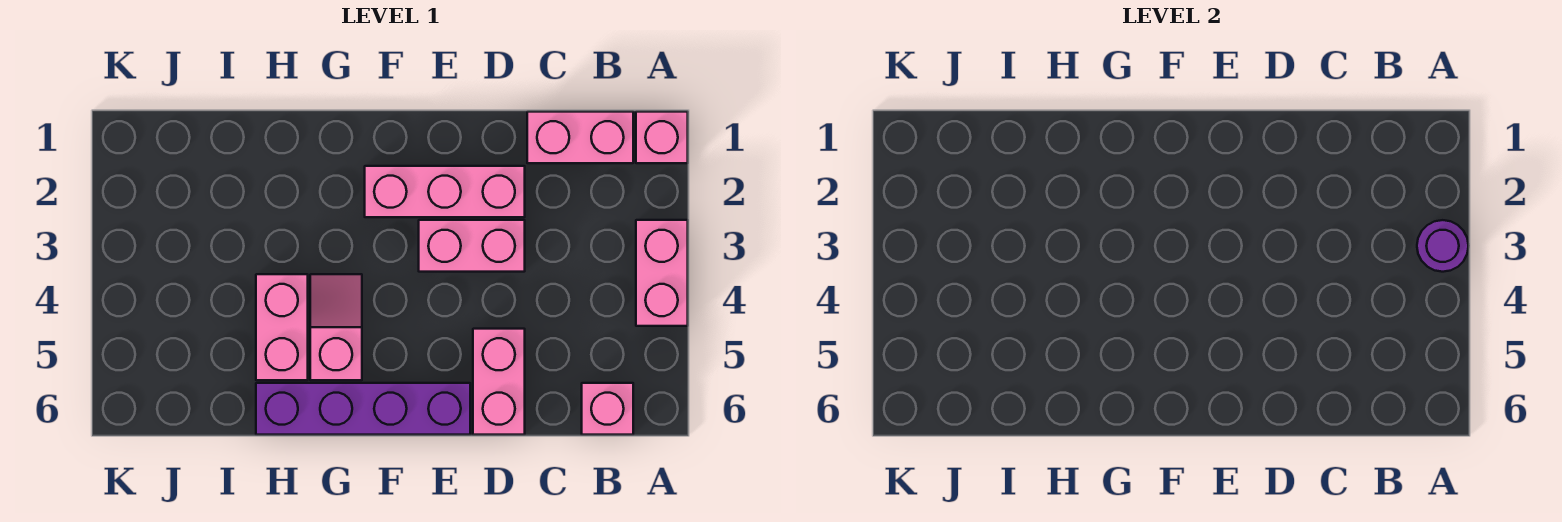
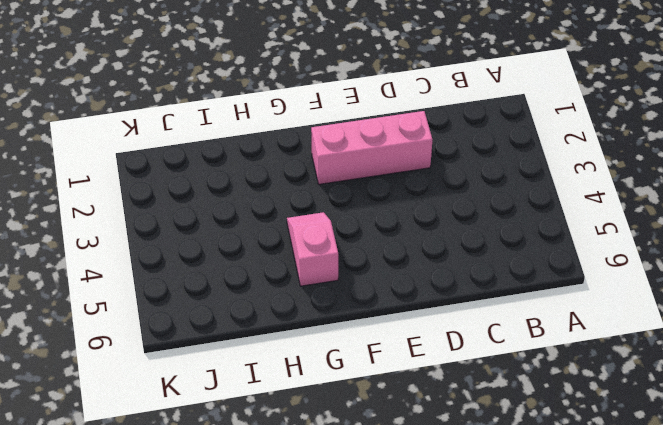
none -> pink 1x1 brick [636,112,688,163]
none -> pink 1x2 brick [636,220,688,326]

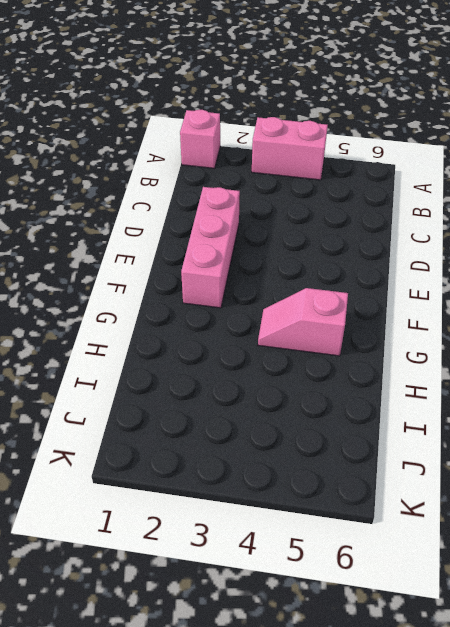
none -> pink 1x2 brick [527,112,633,163]
none -> pink 1x1 brick [582,383,633,435]

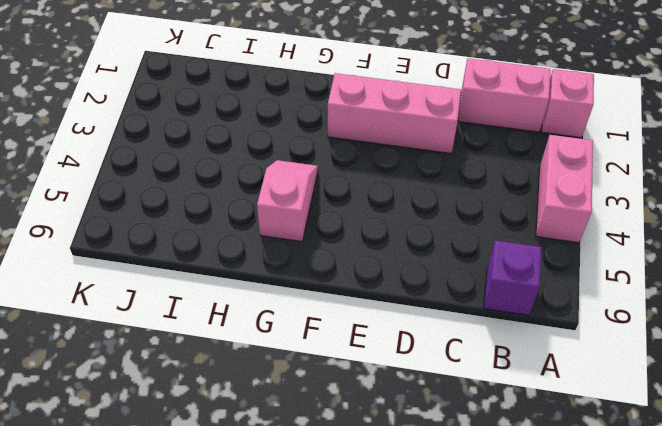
purple 1x1 brick [484,240,542,315] -> pink 1x1 brick [582,383,633,435]
none -> pink 1x2 brick [419,220,525,272]
none -> pink 1x2 brick [473,329,525,435]

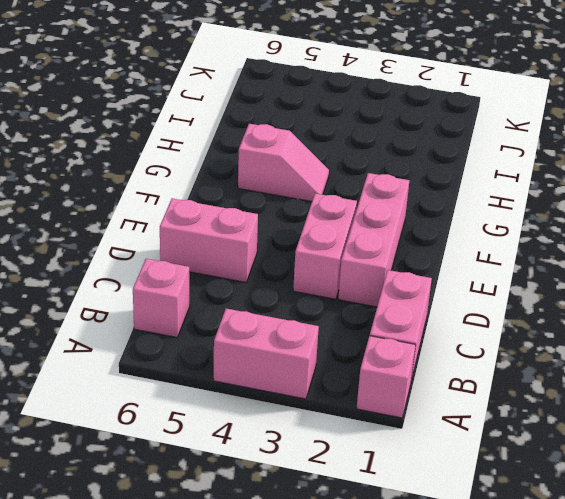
none -> purple 1x4 brick [256,383,470,435]
none -> pink 1x2 brick [256,274,308,380]

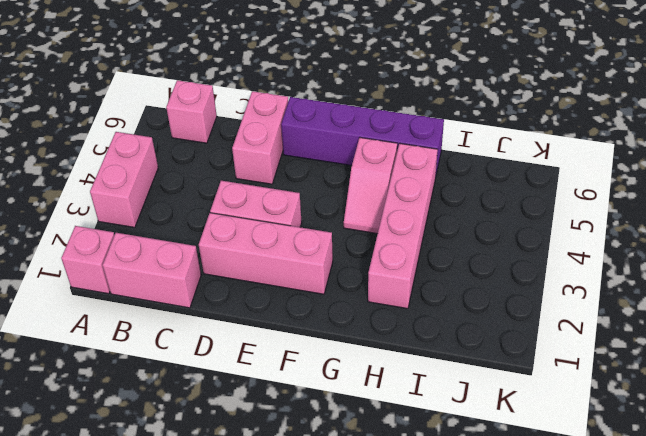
pink 1x4 brick [368,144,438,309] -> pink 1x2 brick [256,274,308,380]
none -> purple 1x1 round brick [1417,220,1468,272]

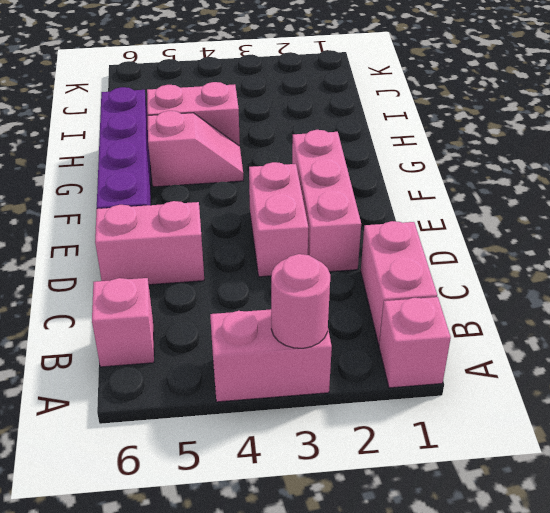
pink 1x1 round brick [271,254,330,348] -> purple 1x1 round brick [1417,220,1468,272]

